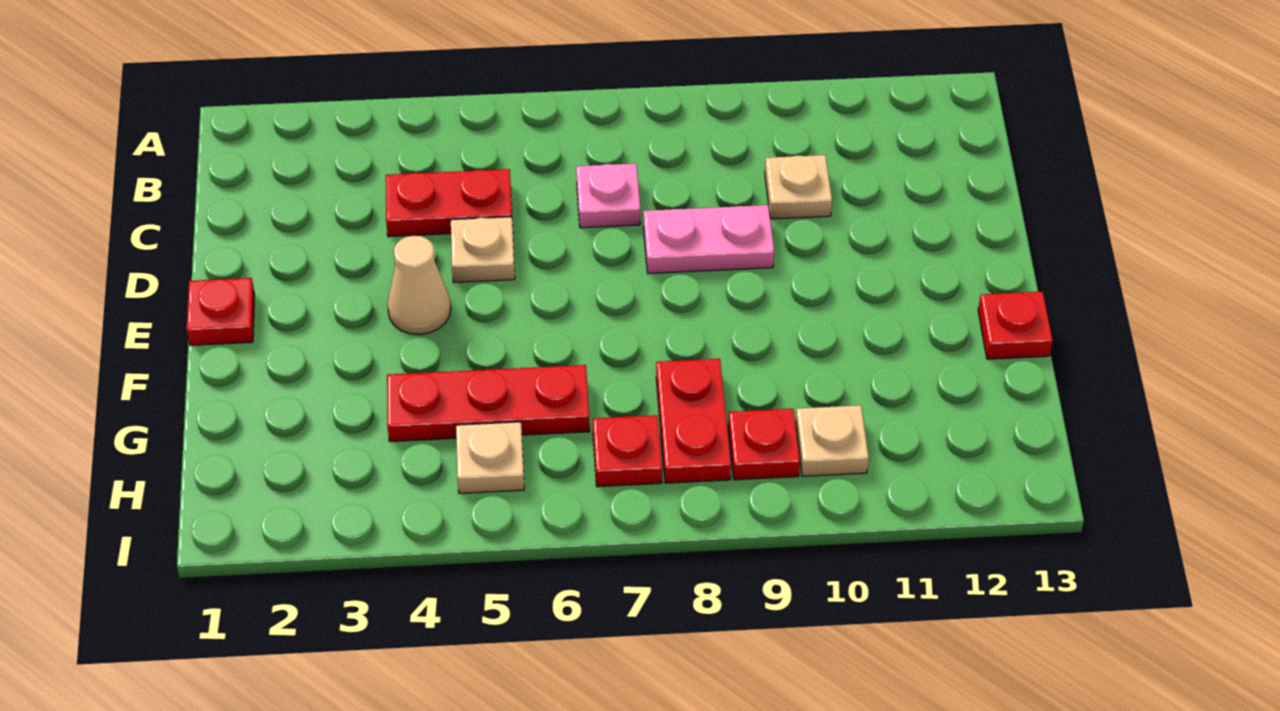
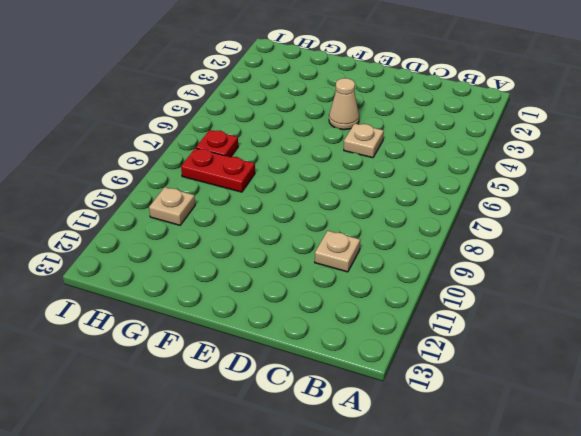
none -> red 1x2 plate [386,169,512,237]
none -> pink 1x1 plate [576,164,640,228]
none -> pink 1x2 plate [644,205,774,273]

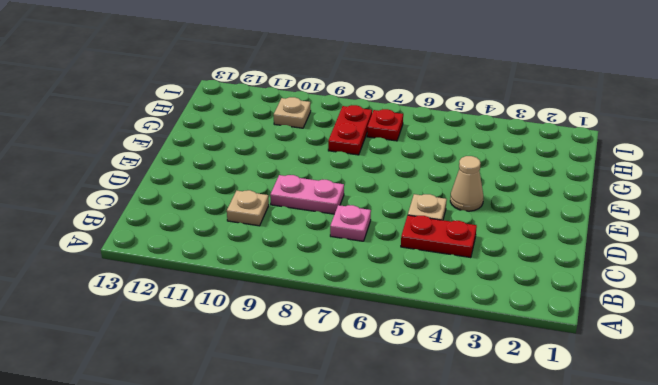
none -> red 1x1 plate [187,278,255,345]
none -> red 1x1 plate [978,292,1053,359]
none -> red 1x3 plate [387,365,590,442]

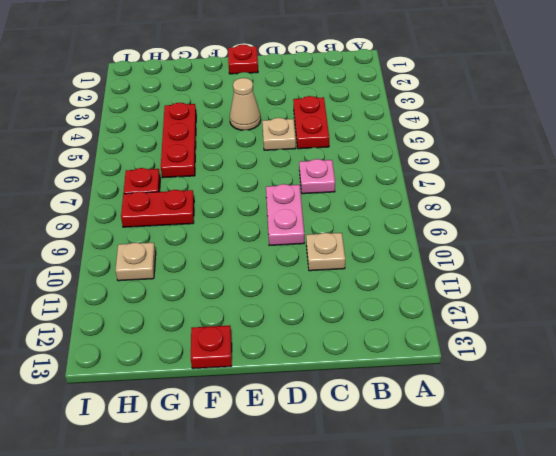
none -> tan 1x1 plate [456,422,524,493]
none -> red 1x1 plate [728,409,800,480]

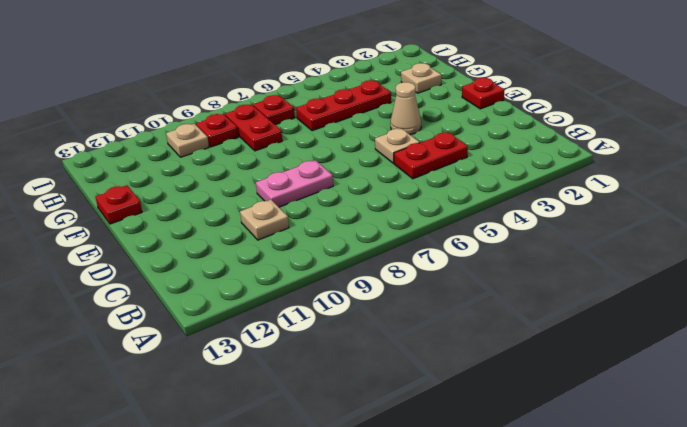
tan 1x1 plate [401,63,442,93] -> tan 1x1 plate moved to [456,422,524,493]
none -> pink 1x1 plate [576,164,640,228]

